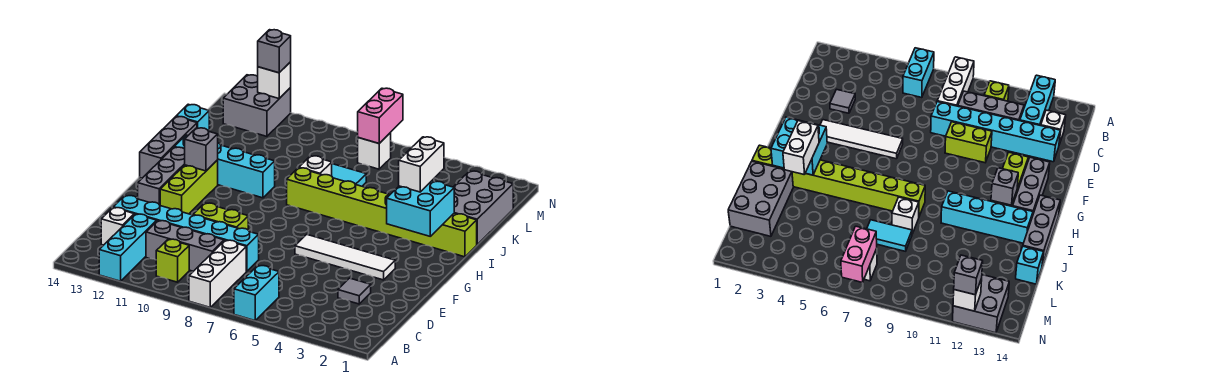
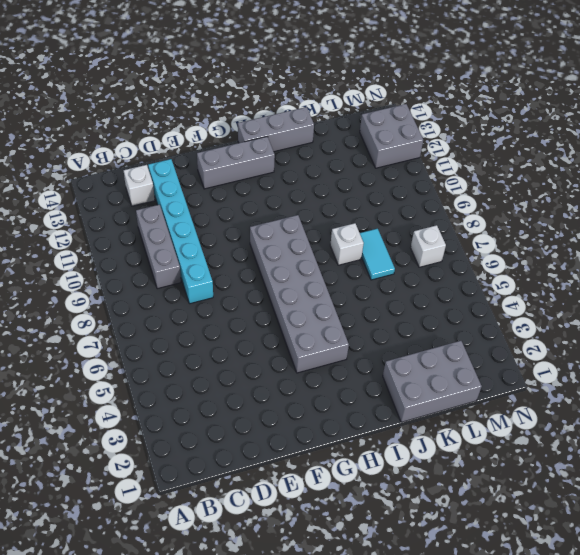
grey 2x6 brick [250,215,349,373] -> none
none -> cyan 1x2 brick [234,266,279,320]
none -> white 1x3 brick [189,240,246,307]
none -> cyan 1x3 brick [99,214,157,281]

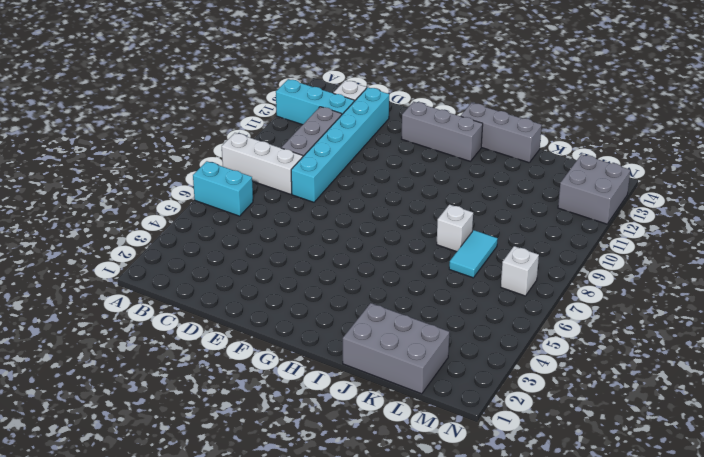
none -> lime 1x1 brick [156,239,189,282]
none -> grey 1x1 tile [338,278,371,304]
none -> lime 1x2 brick [193,203,248,230]

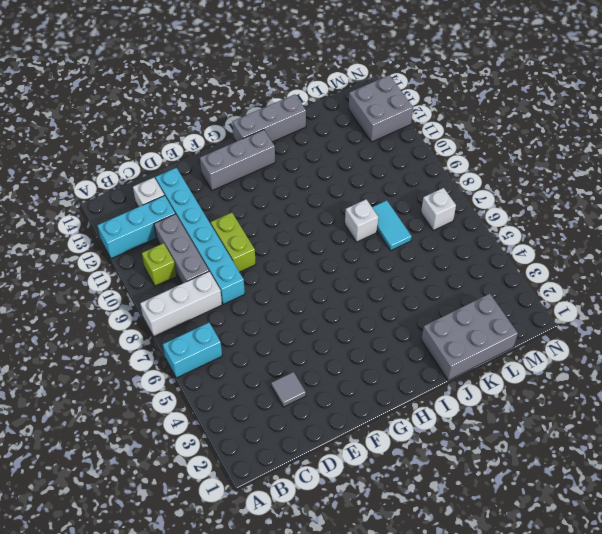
none -> white 1x4 tile [295,234,395,280]
none -> lime 1x3 brick [160,160,218,214]
none -> lime 1x8 brick [287,168,477,257]

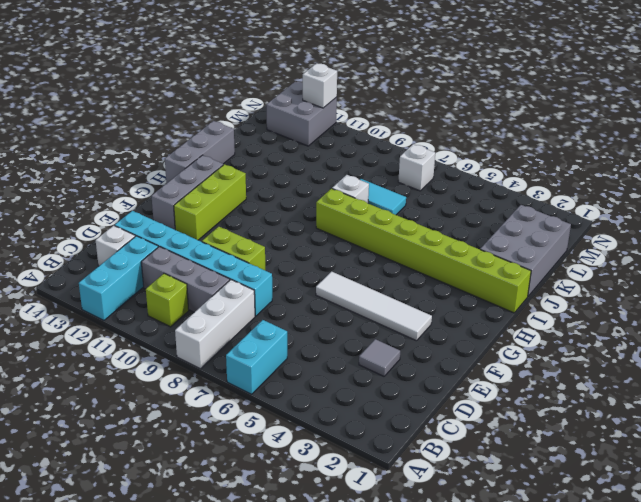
none -> cyan 1x4 brick [175,135,275,198]
none -> cyan 1x1 brick [176,104,209,131]
none -> cyan 2x2 brick [387,181,454,236]

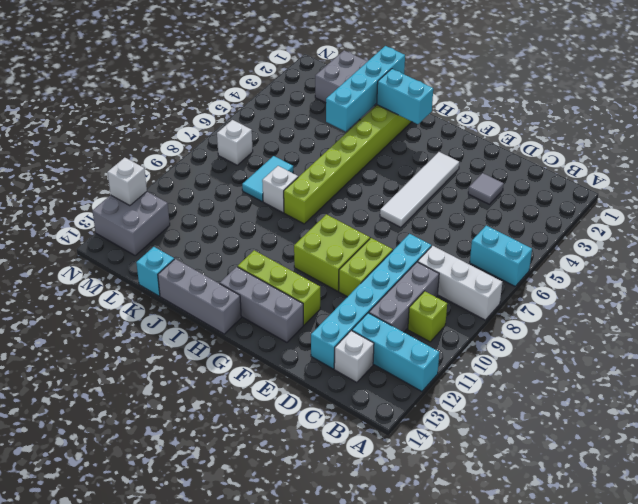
lime 2x2 brick [294,214,370,291] -> none
cyan 1x2 brick [377,69,433,124] -> cyan 2x2 brick [387,181,454,236]
cyan 1x4 brick [326,46,405,132] -> cyan 1x4 brick moved to [175,135,275,198]
none -> grey 1x1 brick [185,128,218,171]
none -> pink 1x2 brick [358,88,403,143]
none -> white 1x2 brick [399,137,444,192]

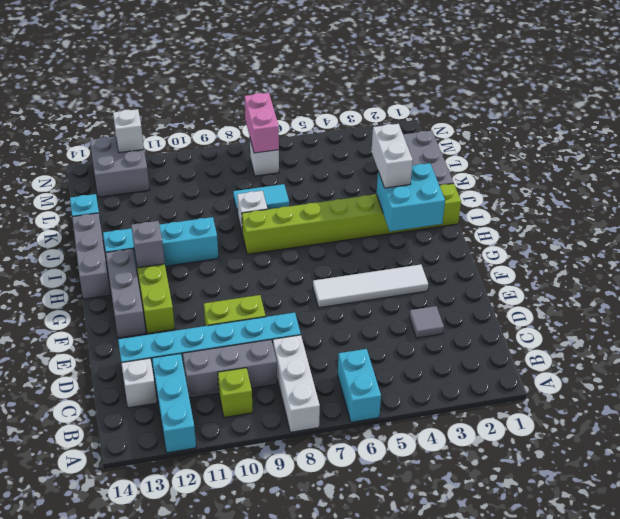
none -> grey 1x1 brick [258,30,291,73]

